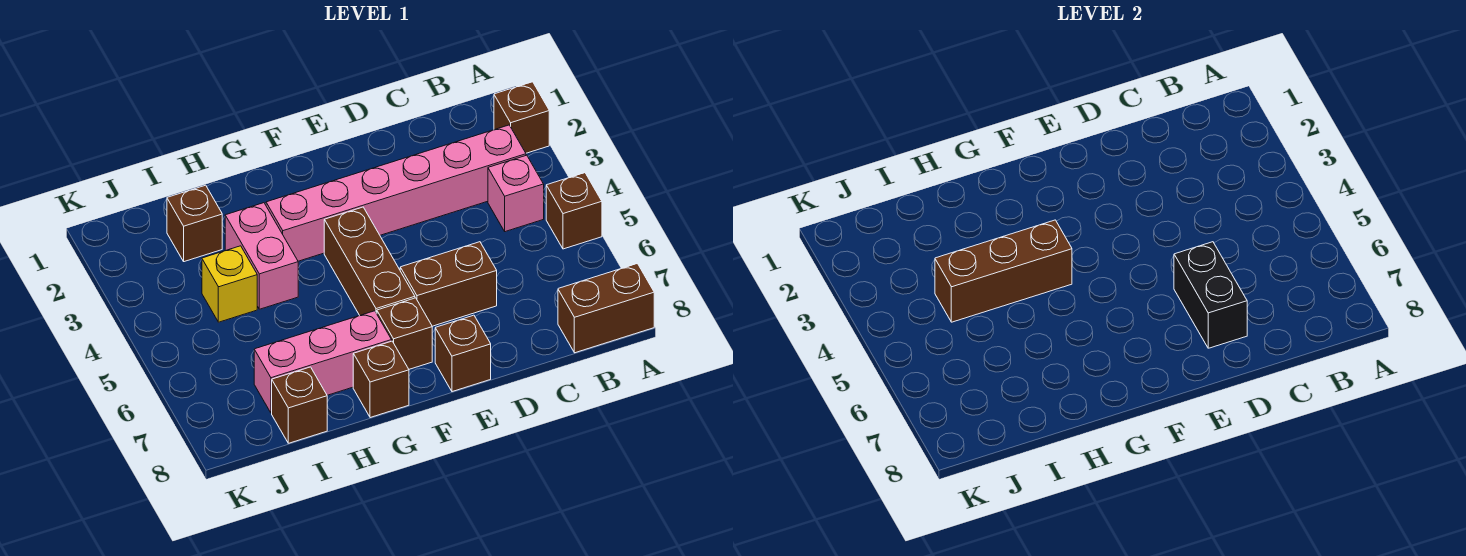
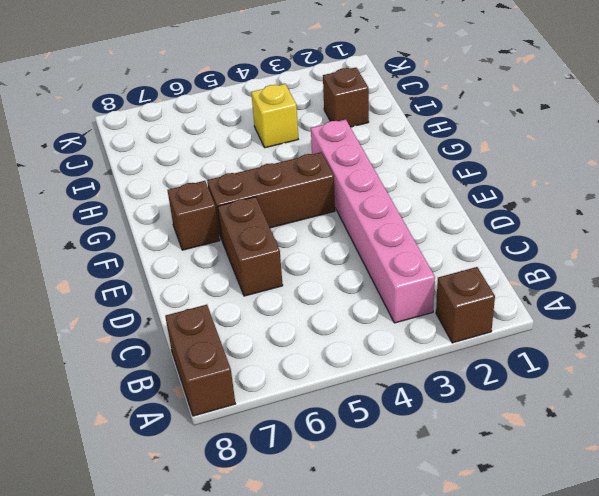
none -> brown 1x1 brick [546,173,602,249]
none -> pink 1x1 brick [488,155,544,232]
none -> brown 1x1 brick [435,315,491,392]

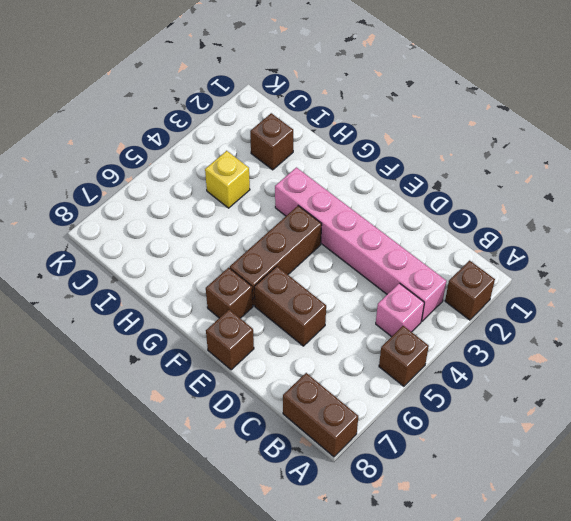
none -> pink 1x3 brick [254,311,392,413]
none -> brown 1x1 brick [353,341,409,418]
none -> pink 1x2 brick [225,203,298,309]

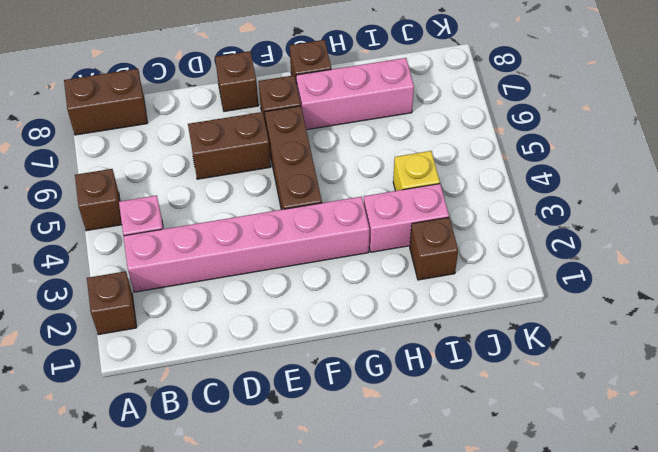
pink 1x2 brick [364,184,449,252] -> pink 1x2 brick turned to [225,203,298,309]
none -> brown 1x1 brick [272,367,327,443]
none -> black 1x2 brick [1174,242,1247,348]
none -> brown 1x3 brick [935,220,1072,322]

